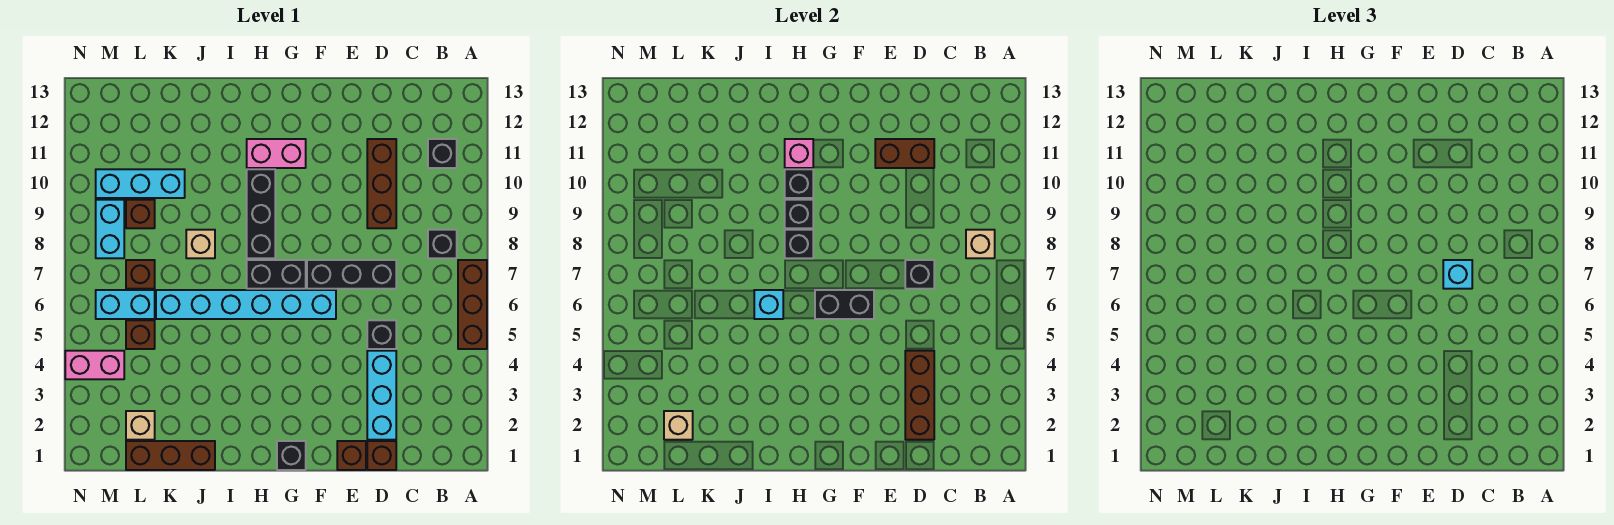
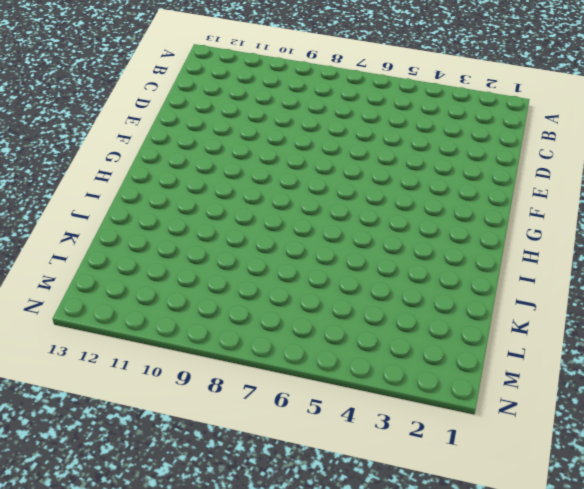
none -> brown 1x3 brick [458,260,487,349]
none -> black 1x1 brick [428,230,457,258]
none -> black 1x1 brick [428,139,457,168]
none -> brown 1x1 brick [367,441,396,470]

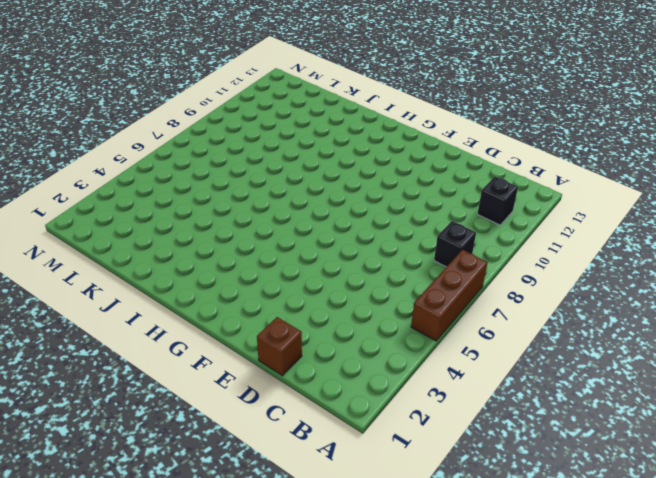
none -> cyan 1x3 brick [367,351,396,440]
none -> black 1x1 brick [367,320,396,349]
none -> black 1x3 brick [307,260,396,289]
none -> brown 1x3 brick [367,139,396,228]

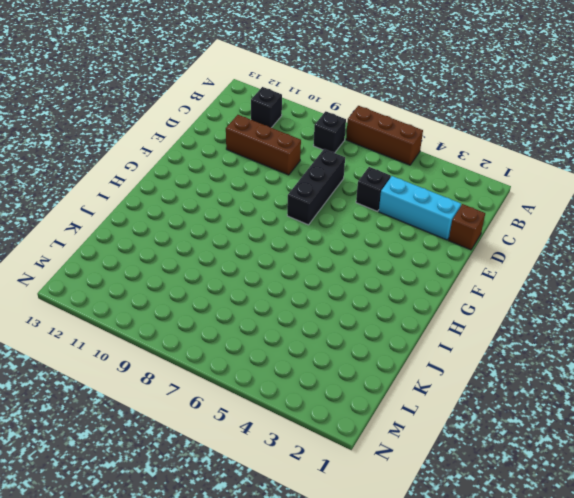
none -> brown 1x1 brick [337,441,366,470]
none -> cyan 1x6 brick [156,290,336,319]
none -> black 1x1 brick [277,441,306,470]
none -> black 1x2 brick [247,260,306,289]

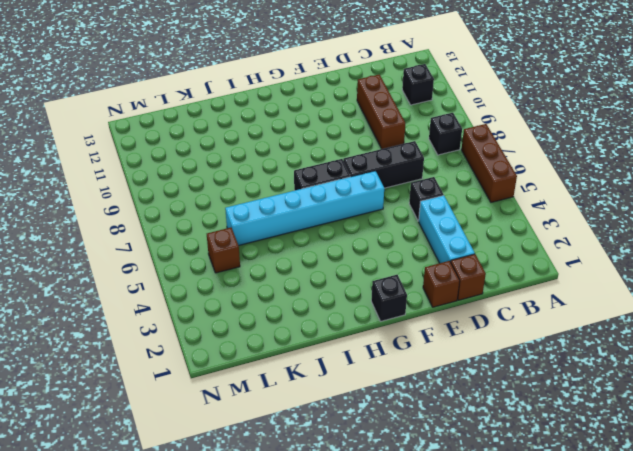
none -> pink 1x2 brick [247,139,306,168]
none -> black 1x3 brick [247,169,275,258]
none -> brown 1x3 brick [126,441,215,470]
none -> tan 1x1 brick [186,230,215,258]

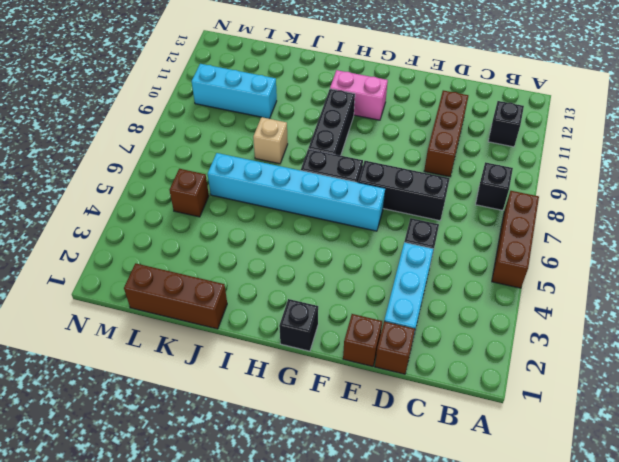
none -> tan 1x1 brick [126,411,155,440]
none -> cyan 1x2 brick [96,290,155,319]
none -> brown 1x1 brick [126,260,155,289]
none -> brown 1x1 brick [126,200,155,228]

